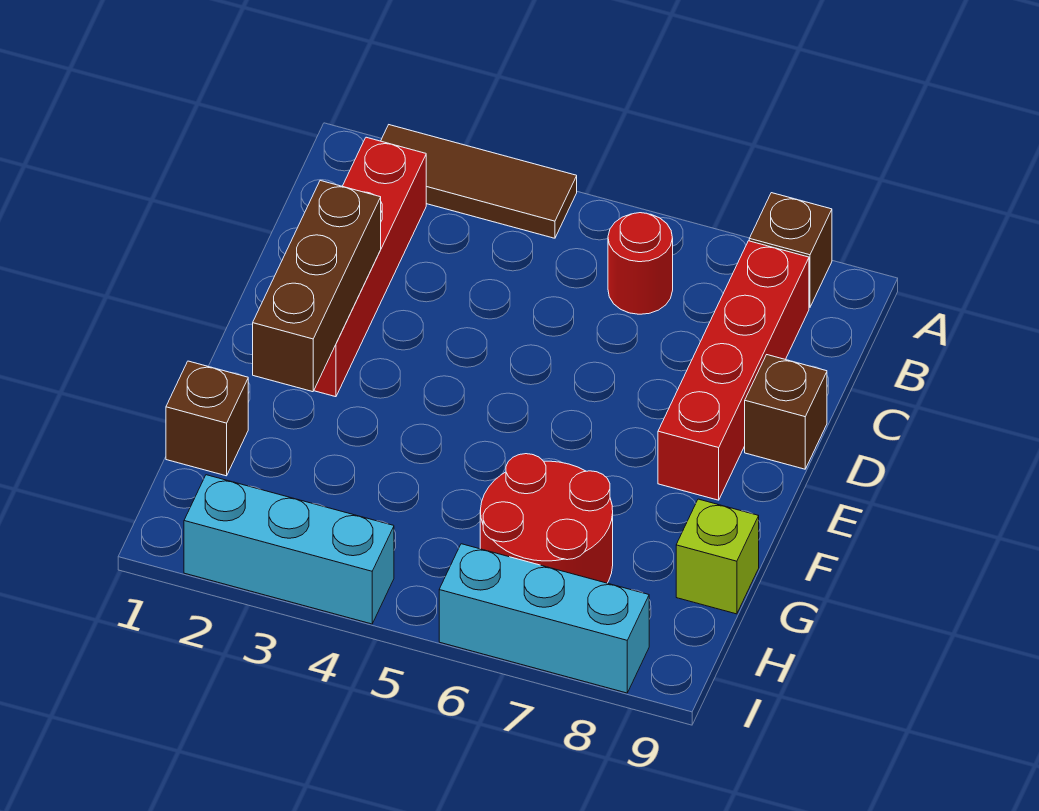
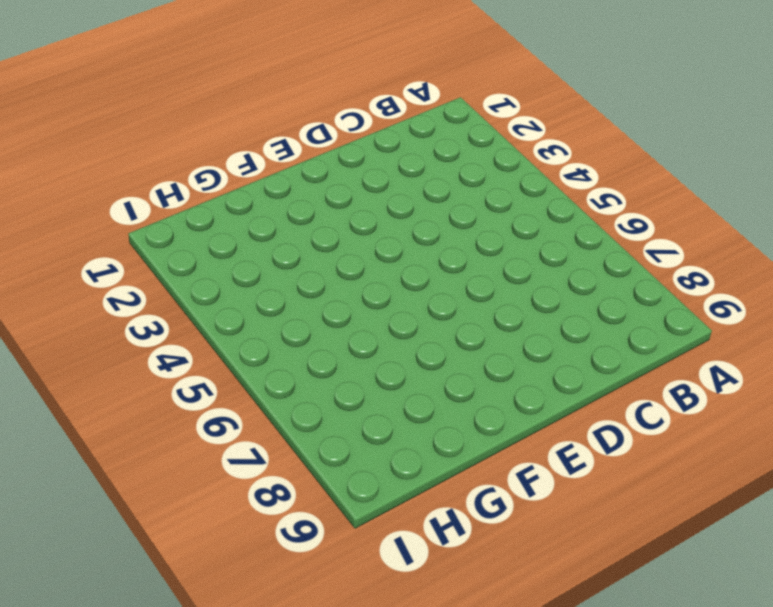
none -> brown 1x3 tile [381,125,577,238]
none -> brown 1x1 brick [749,193,832,307]
none -> red 1x4 brick [314,137,426,397]

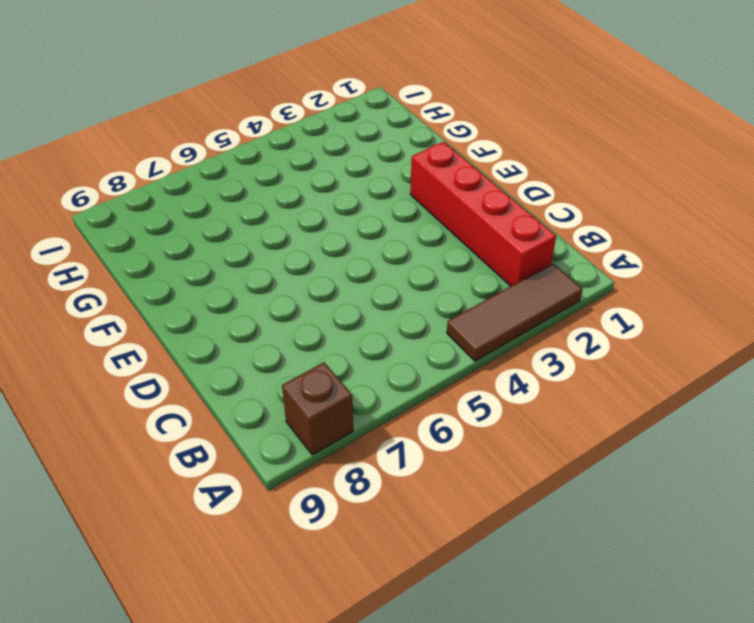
none -> red 1x1 round brick [608,213,673,314]
none -> red 1x4 brick [658,241,809,500]
none -> brown 1x1 brick [745,355,827,469]

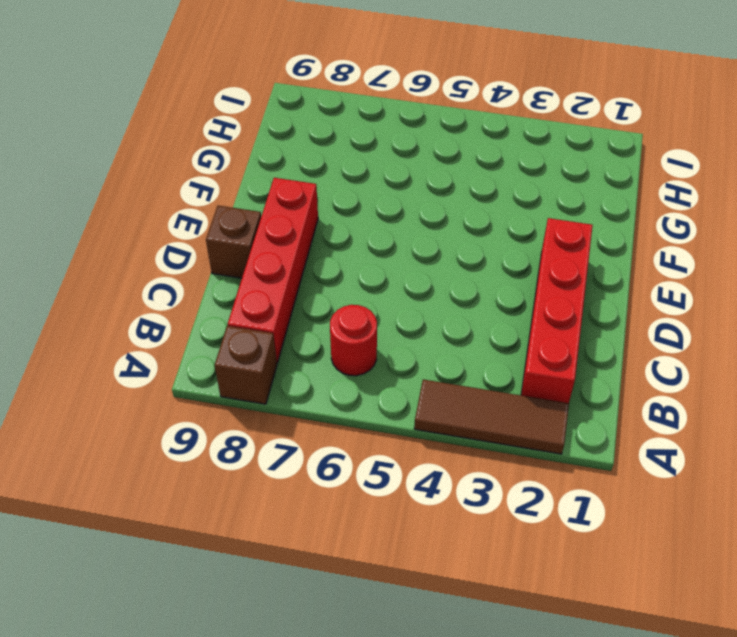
none -> brown 1x1 brick [166,361,248,476]
none -> red 2x2 round brick [480,454,613,583]
none -> lime 1x1 brick [676,499,759,614]

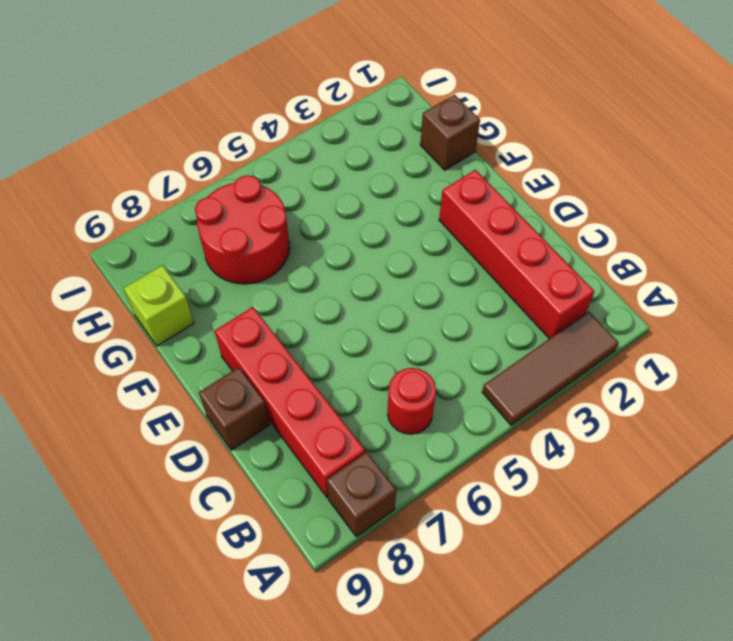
none -> cyan 1x3 brick [184,475,394,624]
none -> cyan 1x3 brick [439,544,649,693]
none -> brown 1x3 brick [253,181,381,392]

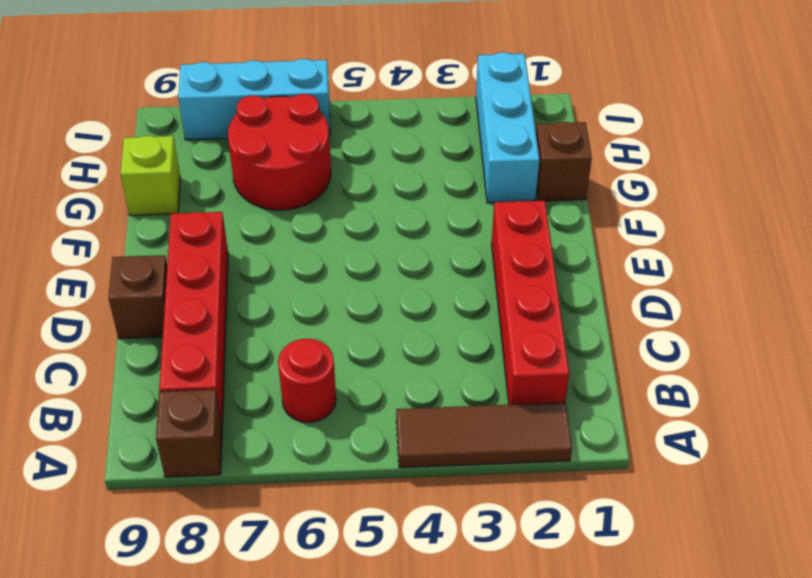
cyan 1x3 brick [476,52,540,203] -> cyan 1x3 brick turned to [184,475,394,624]
none -> brown 1x3 brick [253,181,381,392]

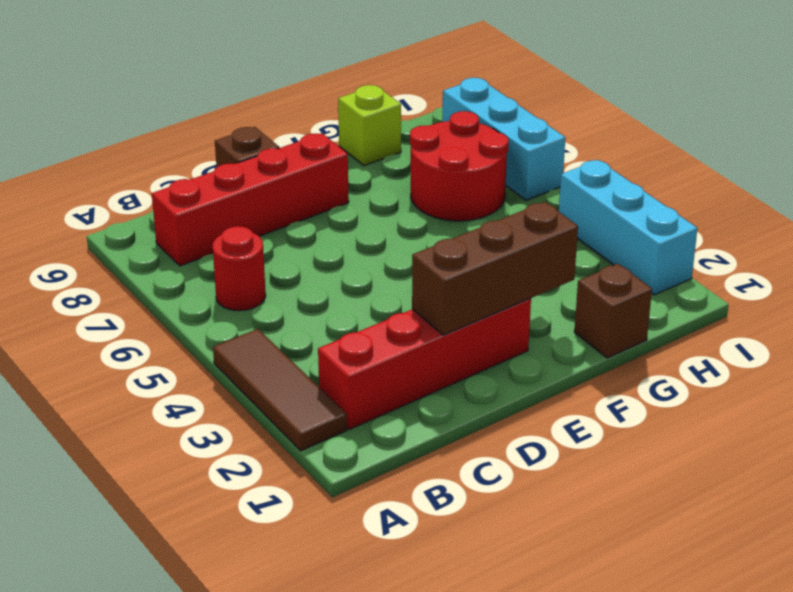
none -> brown 1x1 brick [749,193,832,307]

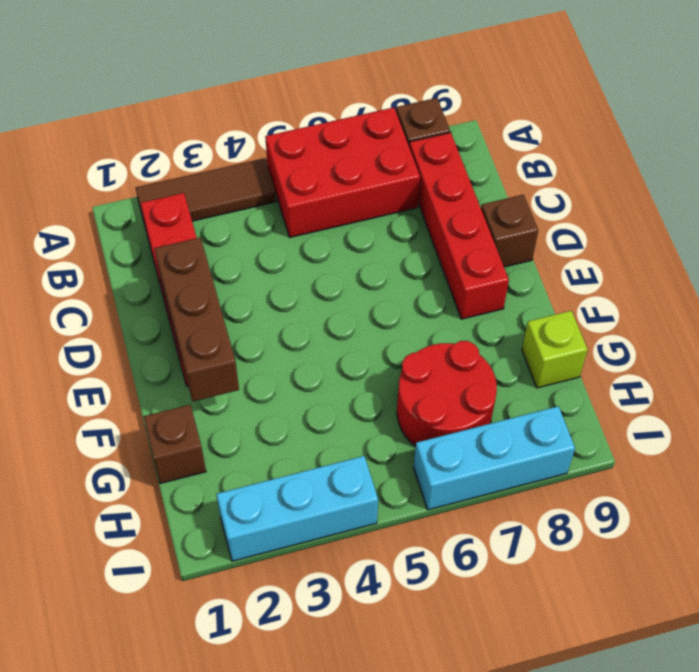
red 2x3 brick [265,107,420,237] -> red 1x1 round brick [608,213,673,314]

